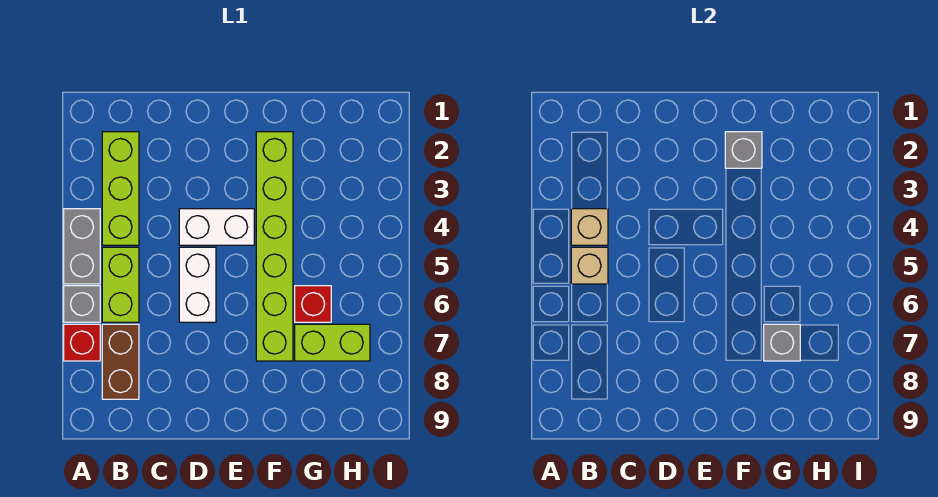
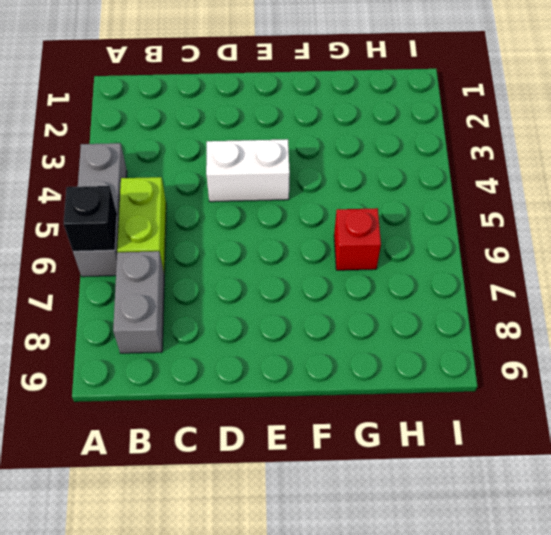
black 1x1 brick [63,186,117,251] -> none
grey 1x2 brick [113,251,164,353] -> brown 1x2 brick [102,324,139,399]
none -> red 1x1 brick [64,324,100,361]
none -> lime 1x3 brick [102,132,139,245]
none -> white 1x2 brick [179,247,216,322]

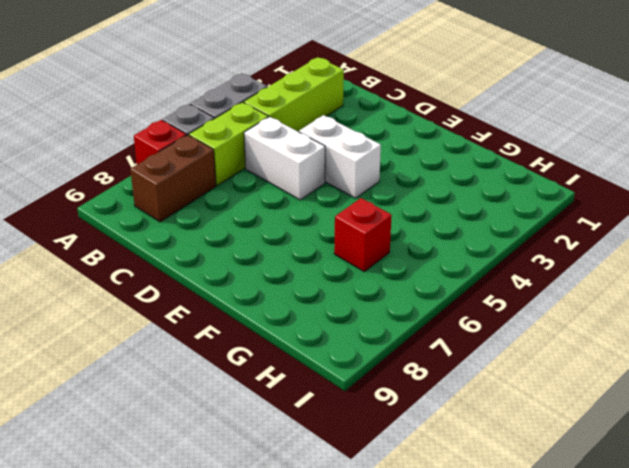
white 1x2 brick [244,117,325,200] -> white 1x2 brick turned to [179,247,216,322]
none -> lime 1x6 brick [256,132,293,361]
none -> lime 1x2 brick [295,324,370,361]
none -> tan 1x1 brick [571,209,608,245]

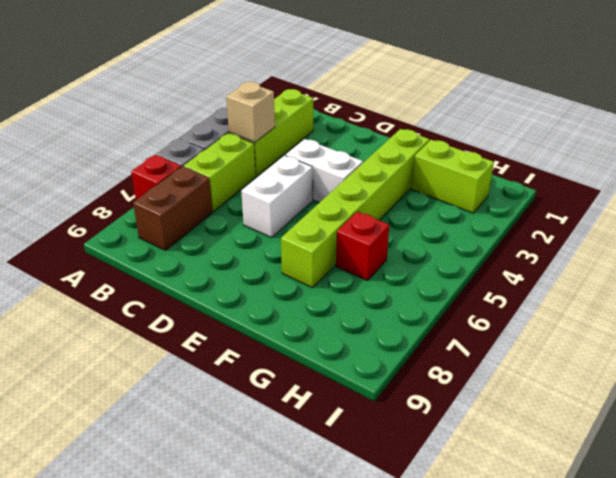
lime 1x2 brick [412,140,494,213] -> lime 1x2 brick moved to [295,324,370,361]
none -> tan 1x1 brick [571,247,608,284]
none -> grey 1x1 brick [725,132,762,168]
none -> grey 1x1 brick [764,324,800,361]

